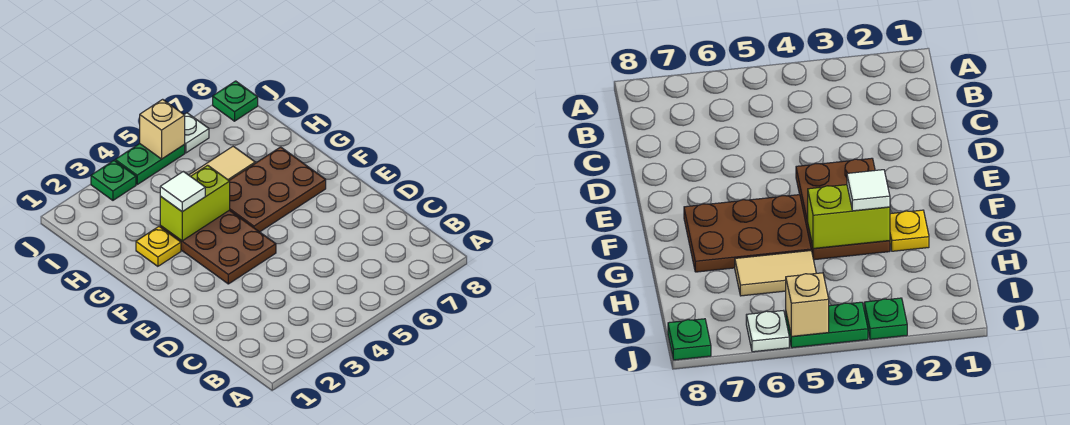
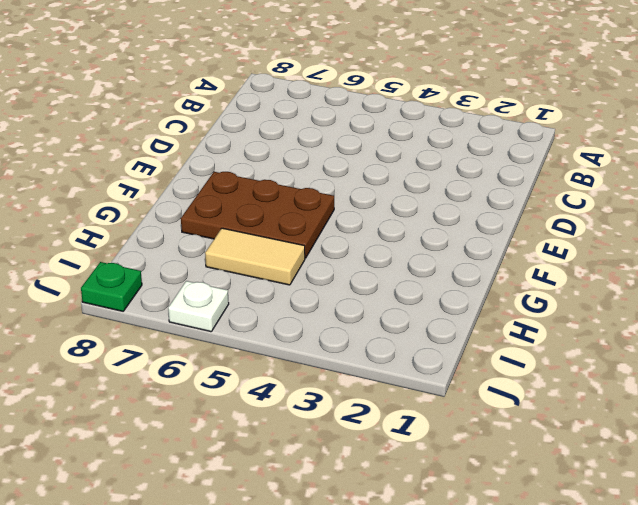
none -> brown 2x3 plate [160,210,276,284]
none -> yellow 1x1 plate [136,227,181,266]

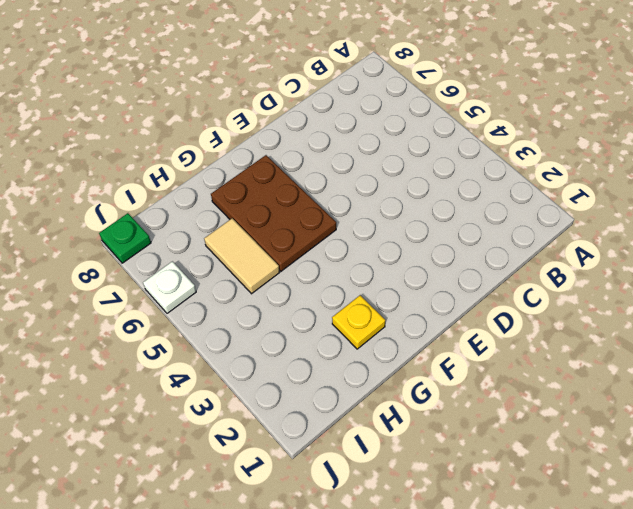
none -> brown 2x3 plate [160,210,276,284]
none -> green 1x1 plate [91,161,136,200]

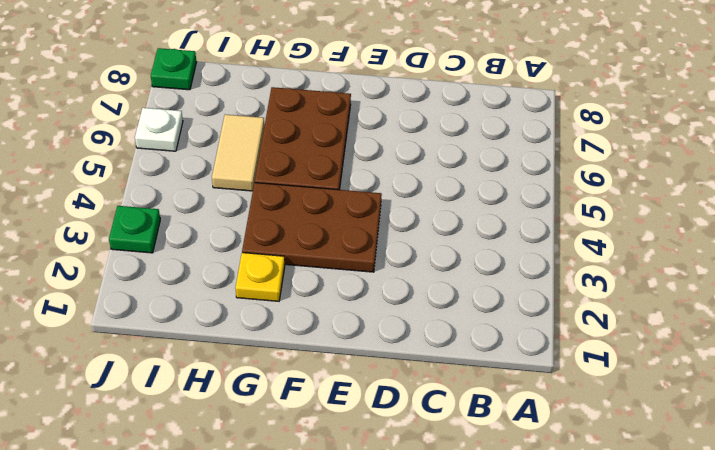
none -> green 1x2 plate [115,144,185,184]
none -> lime 1x2 brick [160,165,230,241]

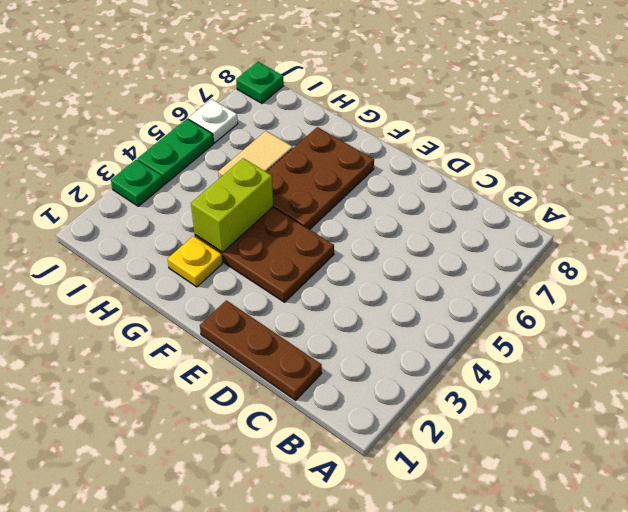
brown 1x3 plate [200,300,322,400] -> none
none -> tan 1x1 brick [140,99,185,159]
none -> white 1x1 tile [160,171,205,212]

